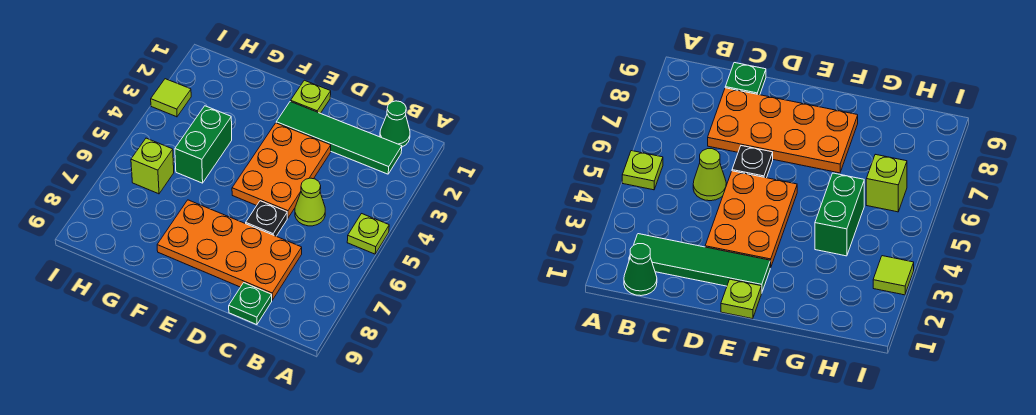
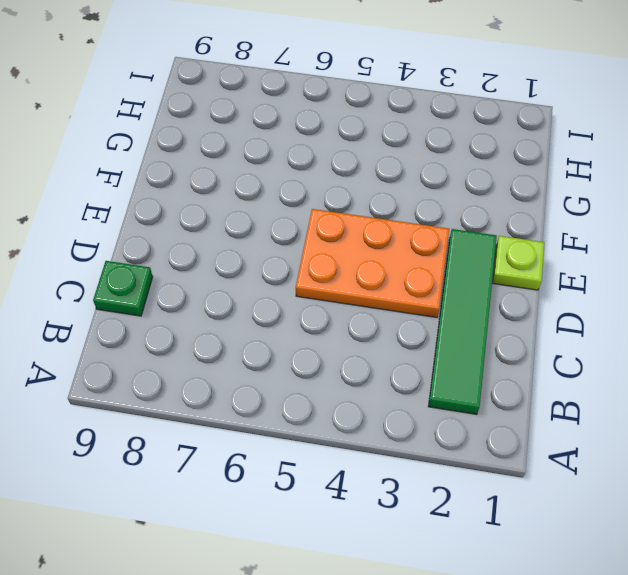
none -> lime 1x1 plate [347,214,389,254]
none -> green 1x1 cone [380,101,410,147]
none -> lime 1x1 cone [295,178,325,226]

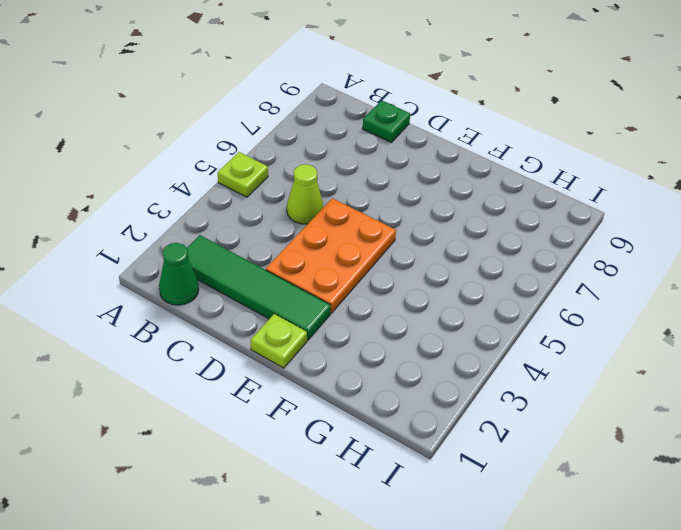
none -> orange 2x4 plate [157,200,302,300]
none -> black 1x1 plate [246,201,287,236]
none -> green 1x2 brick [175,106,232,183]

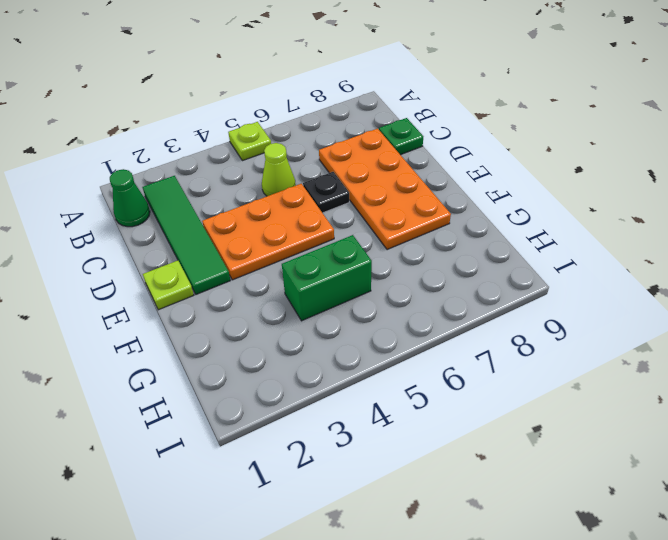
none -> lime 1x1 brick [131,138,174,194]
none -> lime 1x1 tile [151,79,191,117]

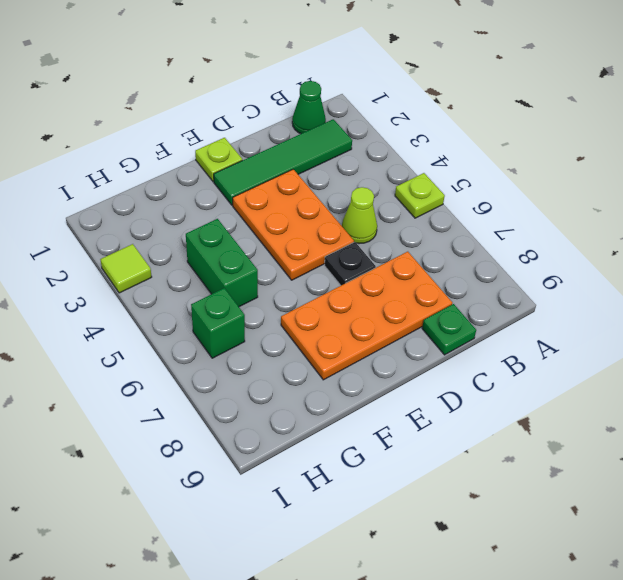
green 1x1 brick [191,288,245,358] -> lime 1x1 brick [131,138,174,194]

